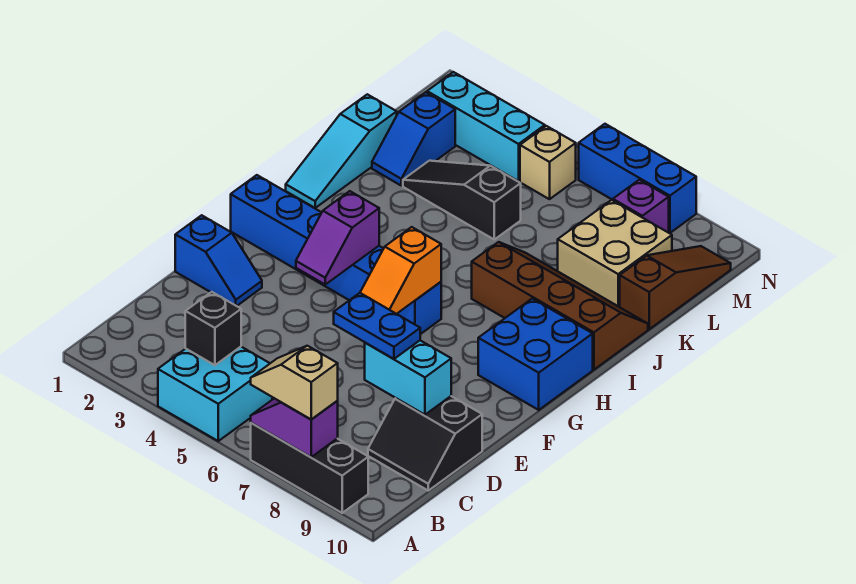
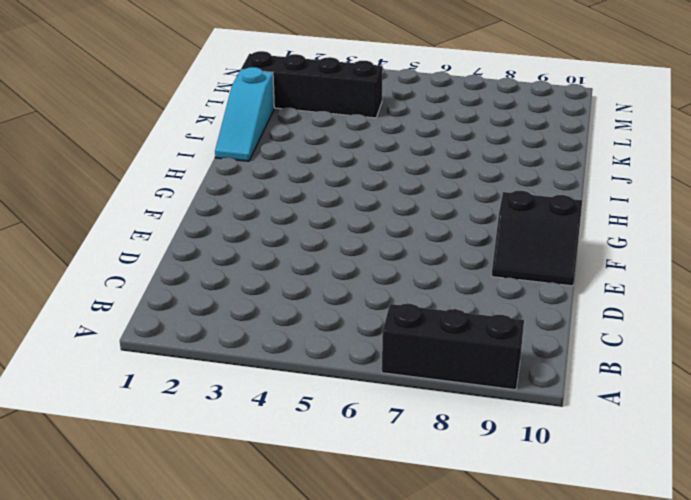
black 2x2 slope [492,191,582,286] -> black 2x2 slope moved to [368,396,482,491]
black 1x4 brick [241,51,383,118] -> blue 1x2 slope [372,92,455,186]
none -> cyan 2x2 brick [158,347,272,441]
none -> blue 1x2 slope [175,215,262,306]
none -> blue 1x6 brick [231,175,441,334]

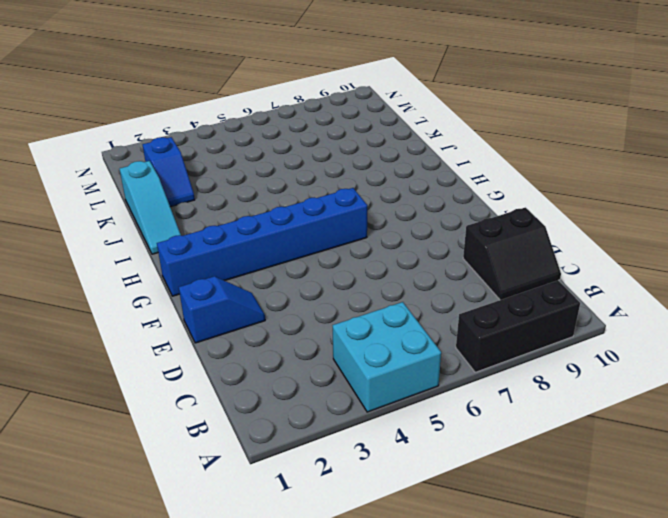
none -> blue 2x2 brick [478,299,593,410]
none -> brown 2x4 slope [472,242,648,370]
none -> black 1x3 slope [403,161,521,239]

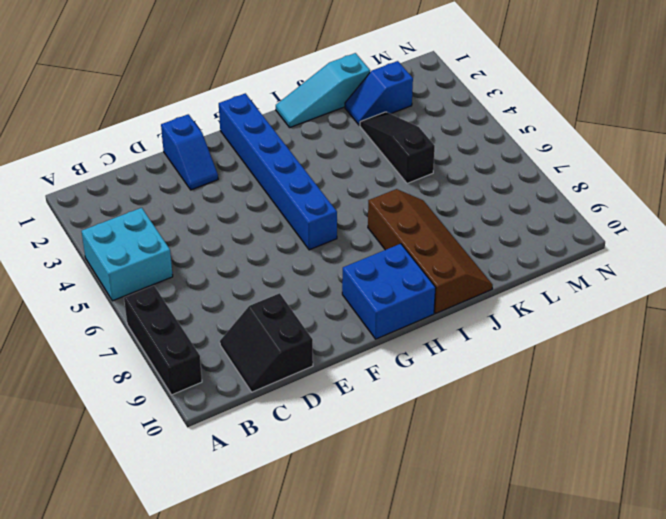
none -> tan 2x2 brick [558,200,672,307]
none -> brown 1x3 slope [620,246,731,329]
none -> cyan 1x3 brick [427,72,545,181]

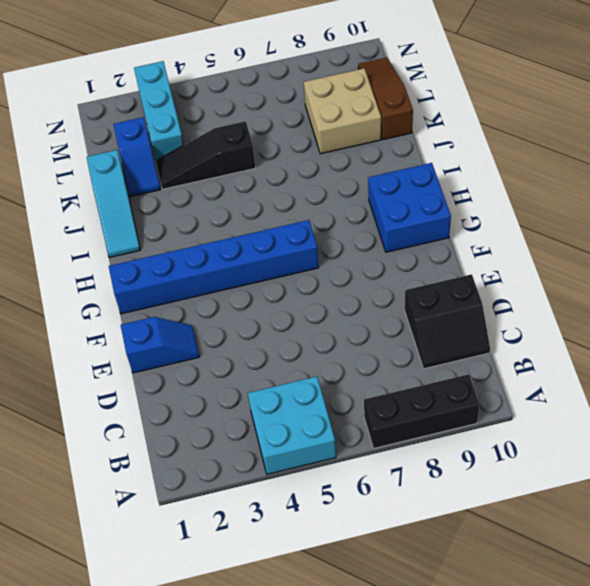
cyan 1x3 brick [134,61,184,161] -> cyan 1x3 brick turned to [427,72,545,181]
none -> brown 2x4 slope [472,242,648,370]
none -> tan 1x1 brick [520,126,576,199]
none -> purple 1x1 brick [613,180,669,233]

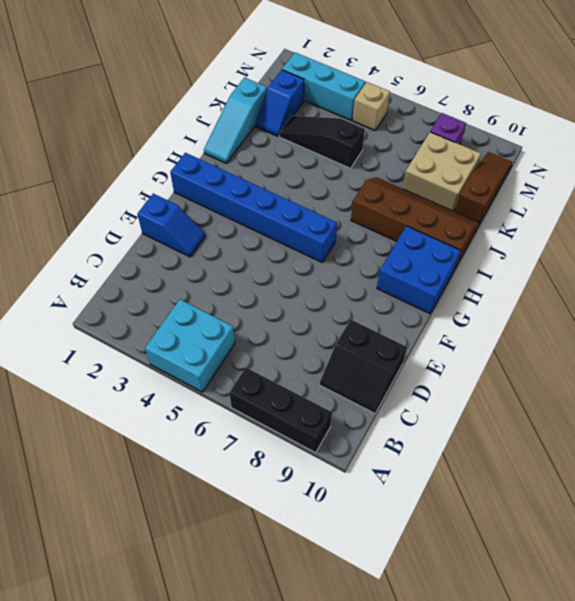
none -> blue 1x3 brick [579,124,696,233]
none -> purple 1x2 slope [251,398,338,457]
none -> black 1x1 brick [185,292,241,365]

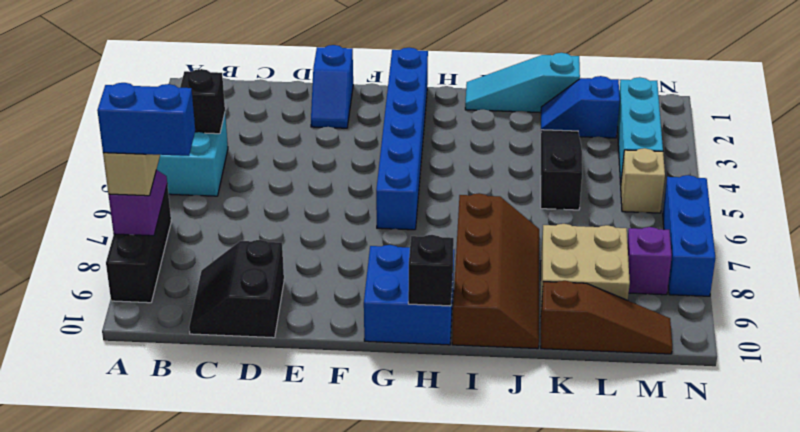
blue 1x2 brick [97,83,195,156] -> none
black 1x1 brick [408,235,454,306] -> none
none -> cyan 1x2 brick [365,340,451,415]
none -> purple 1x2 slope [296,191,379,284]
none -> orange 1x2 slope [360,227,441,314]

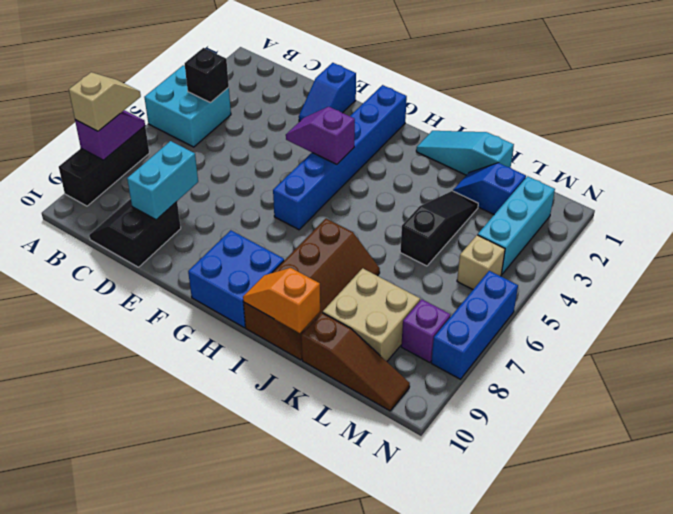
orange 1x2 slope [243,268,320,333] -> orange 1x2 slope moved to [360,227,441,314]
none -> blue 1x2 plate [334,293,420,359]

